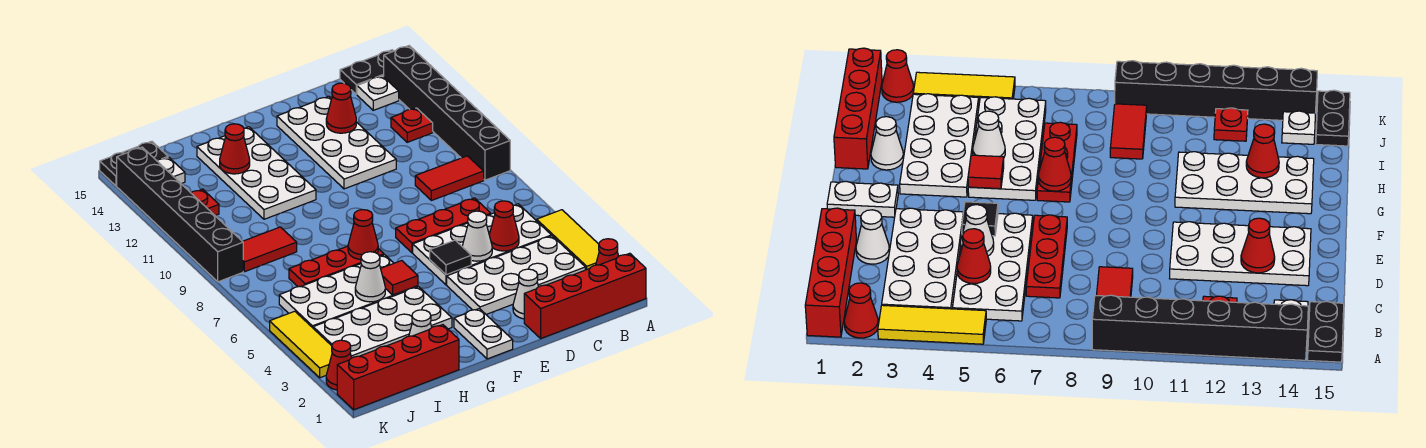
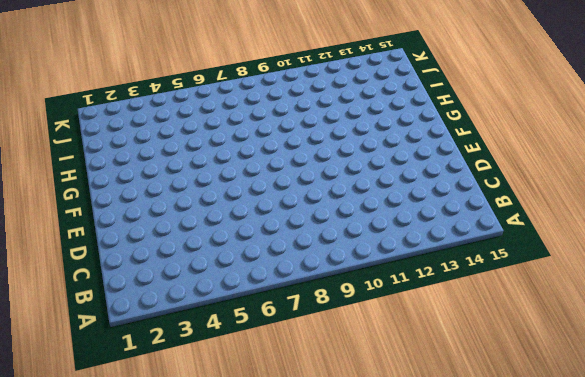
none -> red 1x4 brick [524,253,646,338]
none -> red 1x1 cone [596,239,619,265]
none -> yellow 1x3 tile [537,210,599,270]
none -> black 1x6 brick [384,46,510,180]

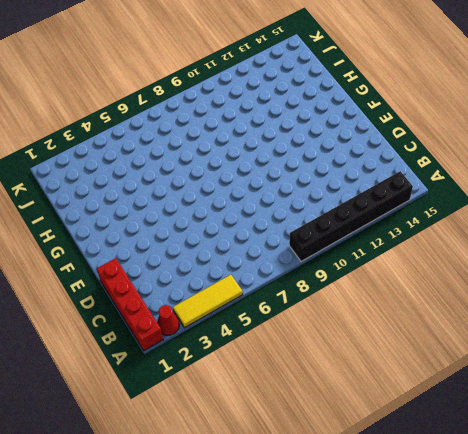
none -> black 1x2 plate [340,50,393,94]
none -> white 2x4 plate [447,236,585,314]
none -> white 2x4 plate [413,204,551,285]
none -> red 1x2 tile [415,156,484,201]

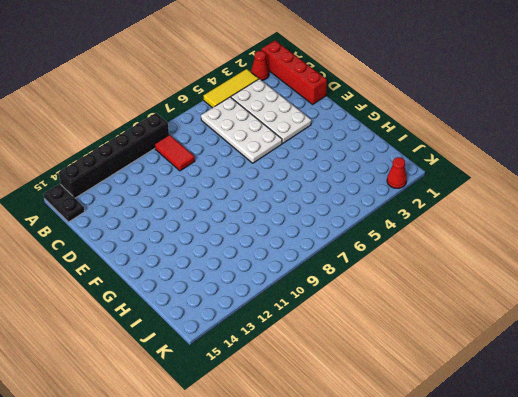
none -> red 1x1 plate [391,108,433,142]
none -> white 1x1 plate [357,76,399,110]
none -> red 1x3 plate [396,198,491,253]
none -> white 1x1 cone [513,269,538,319]

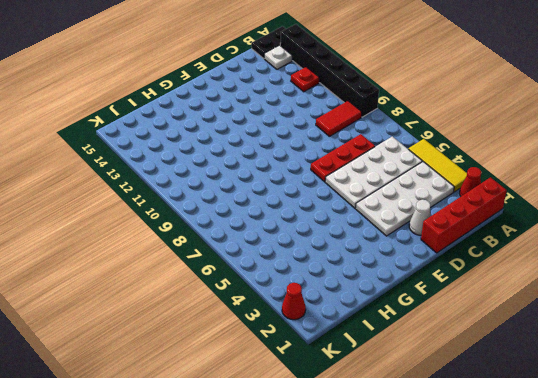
none -> white 2x4 plate [277,96,396,189]
none -> white 1x2 plate [454,308,513,359]
none -> white 2x4 plate [313,287,452,358]
none -> white 2x4 plate [279,255,418,328]

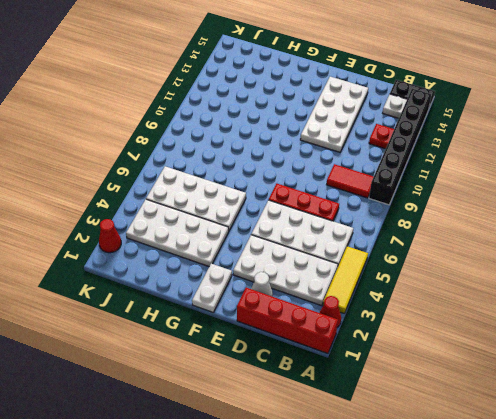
none -> red 1x3 plate [289,246,384,287]
none -> white 2x4 plate [197,127,316,219]
none -> red 1x4 brick [337,325,459,410]
none -> white 1x1 cone [409,310,432,336]

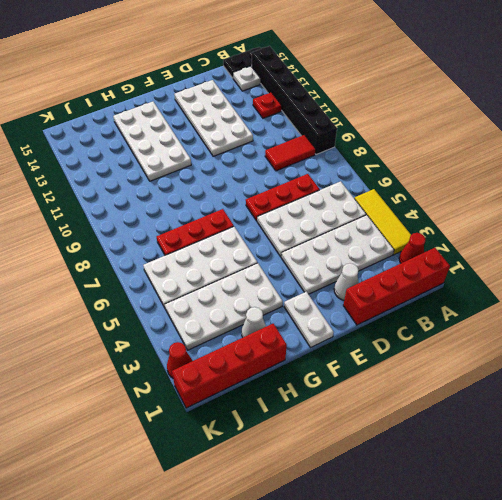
none -> red 1x2 tile [242,227,297,272]
none -> red 1x1 plate [191,189,219,216]
none -> white 1x1 plate [157,157,185,184]
none -> black 1x2 plate [100,141,168,186]

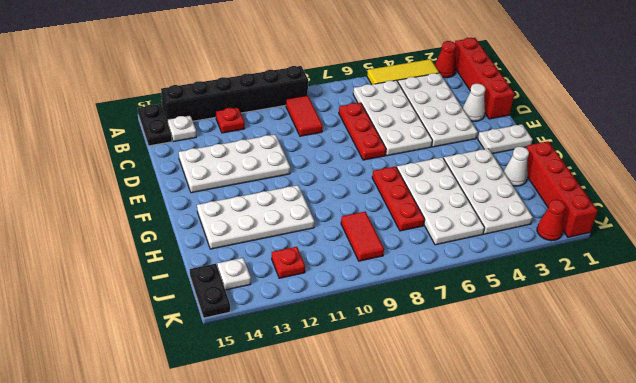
none -> yellow 1x3 tile [270,311,332,378]
none -> black 1x6 brick [117,147,243,282]
none -> red 1x1 cone [489,201,519,251]
none -> white 1x1 cone [462,211,492,261]

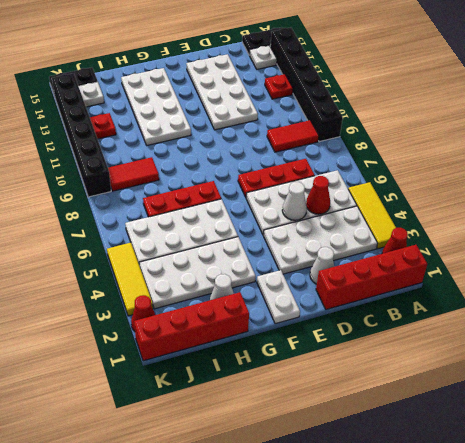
none -> red 1x1 cone [326,83,356,133]
none -> black 1x1 tile [430,240,471,275]
none -> red 1x1 tile [381,261,418,295]
none -> red 1x1 cone [348,210,378,260]

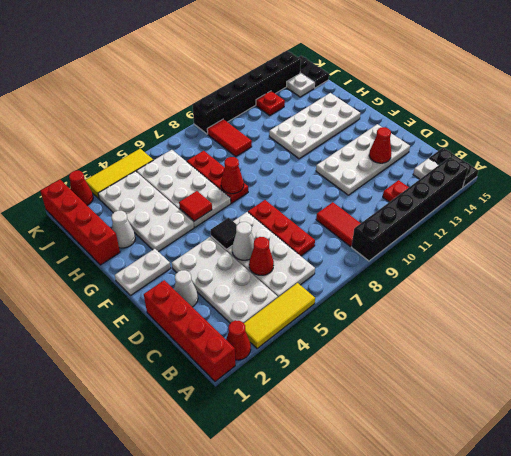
none -> white 1x1 cone [355,252,385,302]
none -> red 1x1 cone [220,124,250,174]

